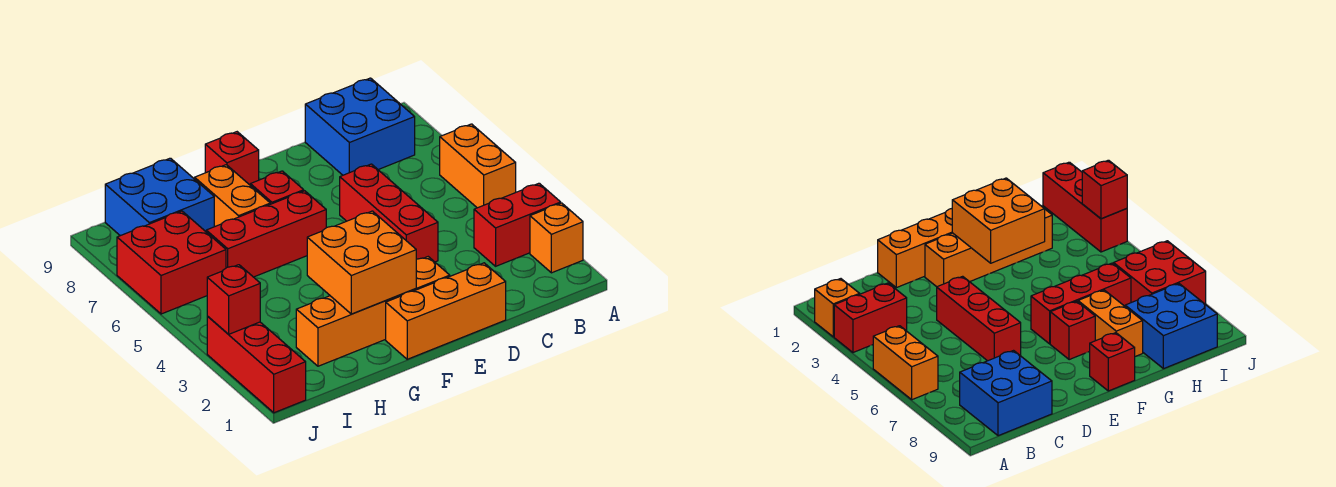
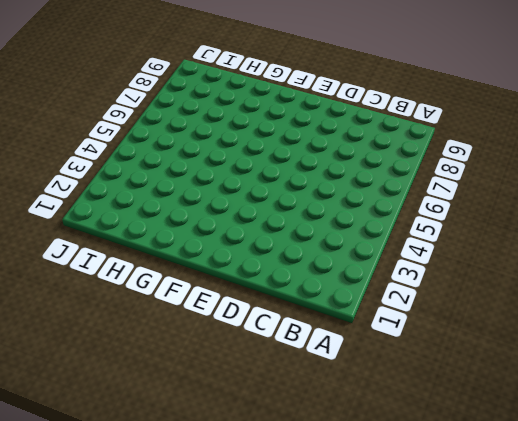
none -> orange 1x1 brick [530,203,583,273]
none -> red 1x2 brick [474,183,561,266]
none -> orange 1x2 brick [440,124,516,208]

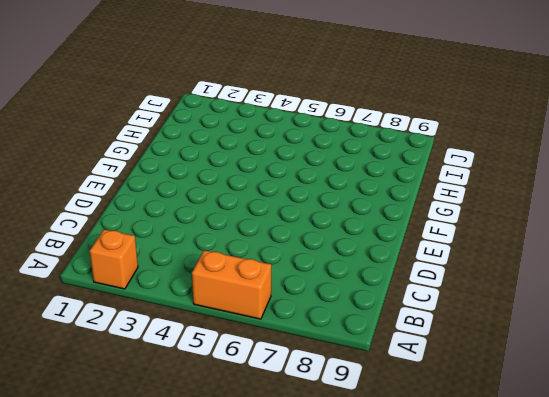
none -> red 1x2 brick [474,183,561,266]
none -> blue 2x2 brick [305,78,415,175]
none -> orange 1x3 brick [386,263,506,359]

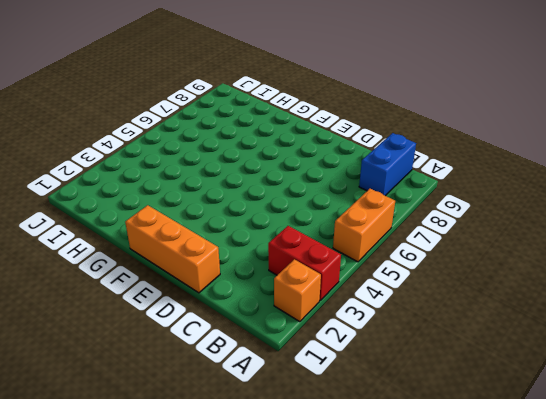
blue 1x2 brick [359,133,416,196] -> blue 2x2 brick [305,78,415,175]
none -> red 1x3 brick [340,164,438,262]
none -> orange 1x4 brick [296,257,450,366]
none -> red 1x3 brick [206,191,326,277]

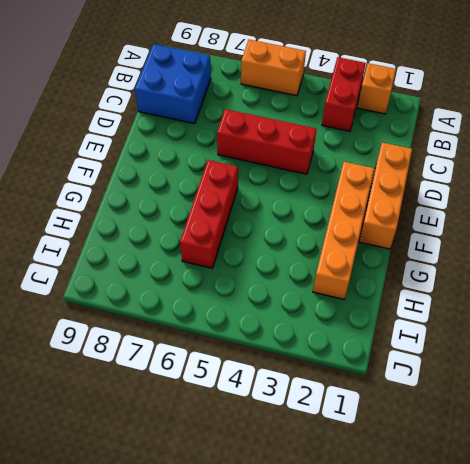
none -> red 1x1 brick [250,171,304,204]
none -> red 1x1 brick [205,132,259,185]
none -> orange 1x2 brick [195,165,270,227]

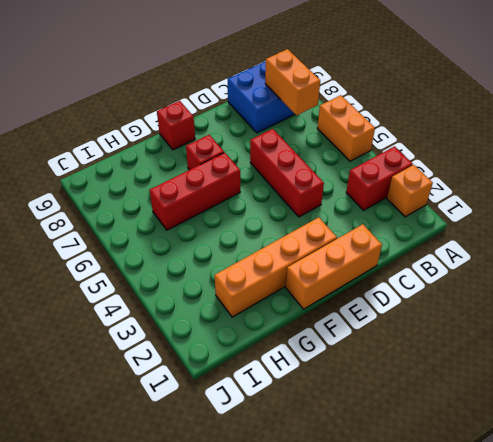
orange 1x2 brick [265,49,320,115] -> orange 1x2 brick moved to [195,165,270,227]
none -> blue 2x2 brick [105,158,214,236]
none -> red 2x2 brick [117,211,226,314]
none -> red 1x3 brick [207,316,306,413]

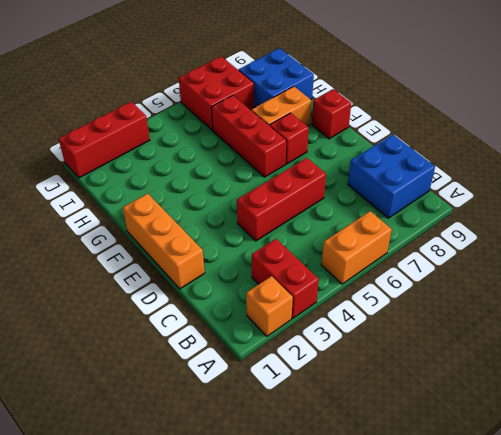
none -> orange 1x4 brick [296,257,450,366]
none -> orange 2x2 brick [307,211,416,314]
none -> red 1x1 brick [207,265,260,334]

